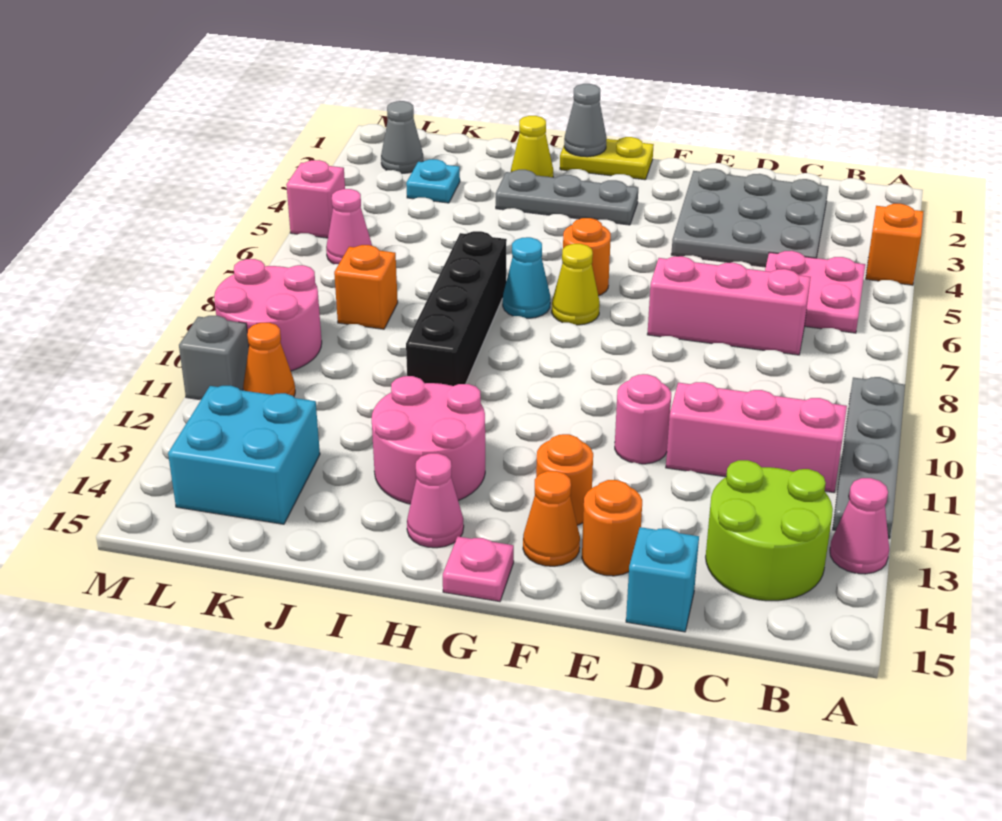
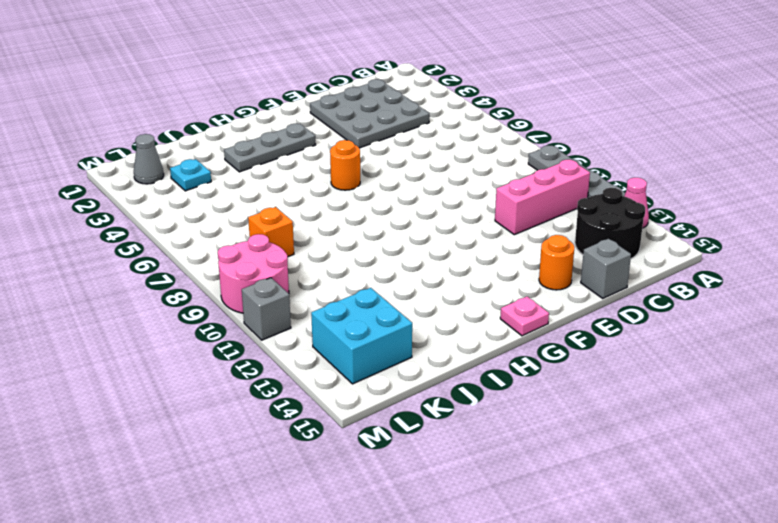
black 2x2 round brick [575,188,645,258] -> lime 2x2 round brick [706,460,833,601]
grey 1x1 brick [581,239,631,298] -> cyan 1x1 brick [626,527,699,632]
none -> orange 1x1 brick [866,204,923,285]
none -> pink 2x2 plate [765,251,865,333]
none -> pink 1x3 brick [647,256,811,355]
none -> pink 1x1 round brick [615,374,671,464]

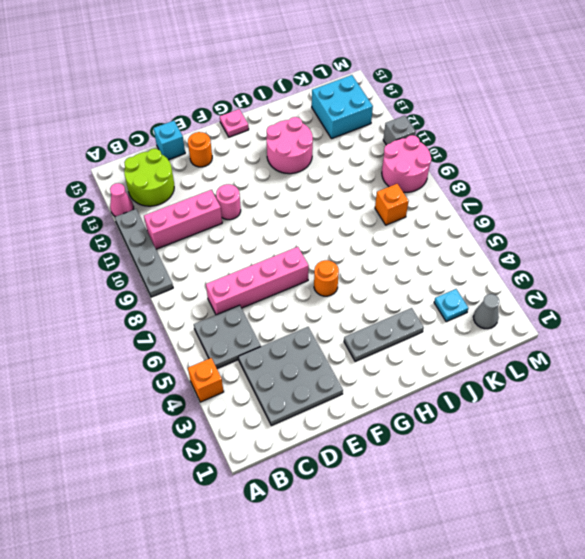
grey 2x2 plate [194,305,261,369] -> pink 2x2 plate [765,251,865,333]
pink 1x4 brick [206,247,309,315] -> pink 1x3 brick [647,256,811,355]
none -> orange 1x1 round brick [536,434,593,525]
none -> orange 1x1 cone [523,471,580,566]
none -> yellow 1x2 plate [560,137,654,180]
none -> yellow 1x1 cone [552,244,600,325]

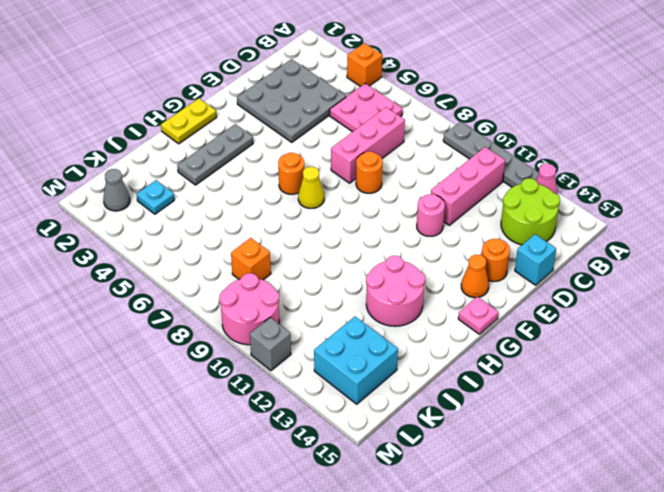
orange 1x1 round brick [356,152,383,193] -> orange 1x1 round brick moved to [536,434,593,525]
none -> cyan 1x1 cone [503,237,550,318]
none -> pink 1x1 cone [407,453,464,548]
none -> yellow 1x1 cone [511,116,553,177]
none -> black 1x4 brick [406,231,507,386]

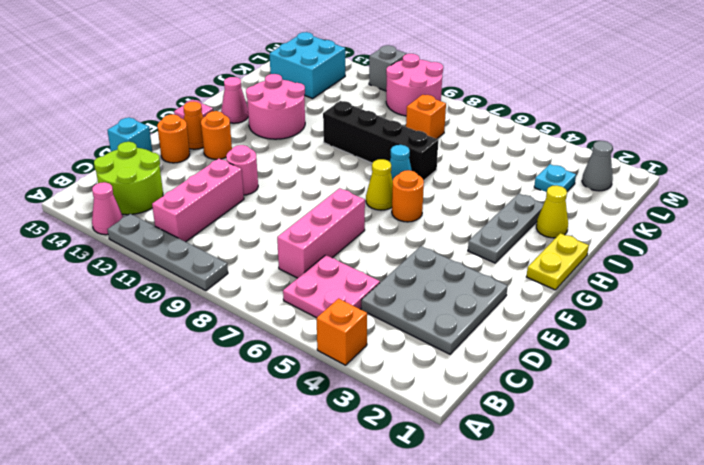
none -> pink 1x1 cone [326,189,372,264]
none -> orange 1x1 cone [243,323,295,397]
none -> pink 1x1 brick [286,160,345,238]
none -> grey 1x1 cone [564,84,607,157]

